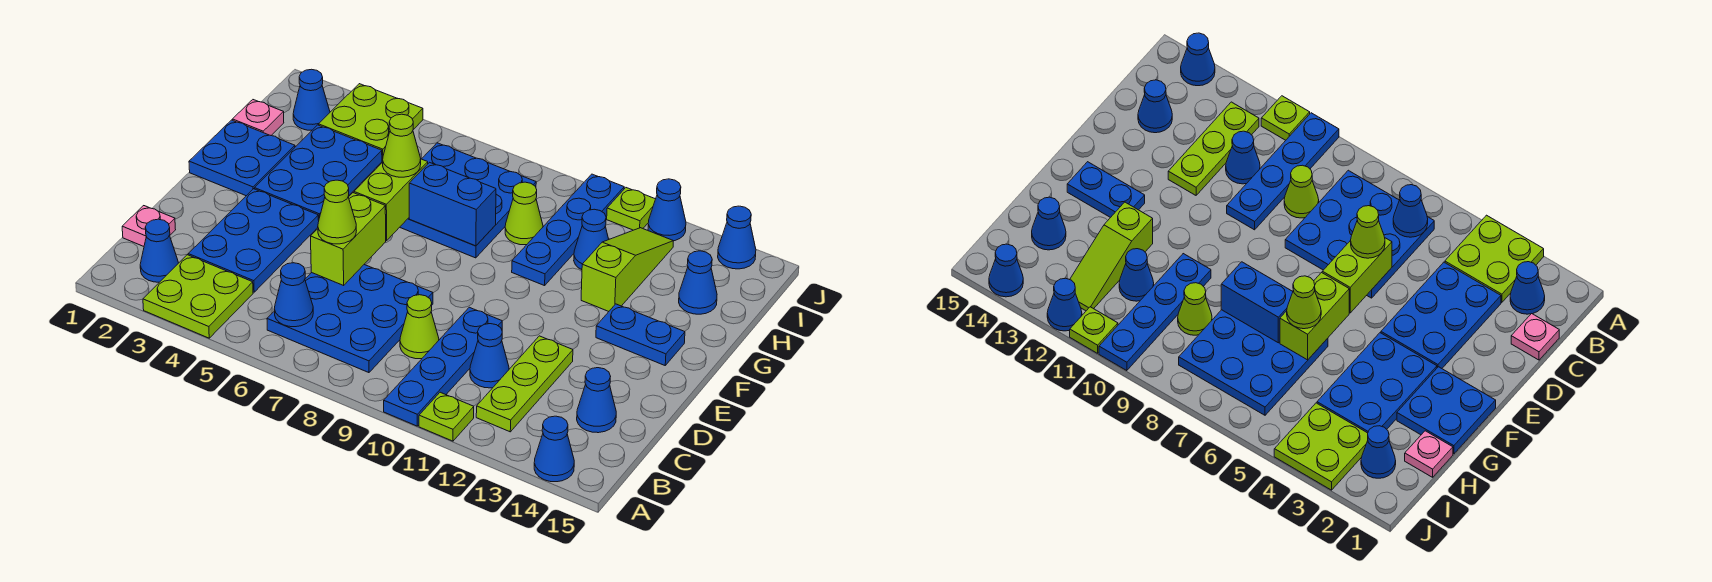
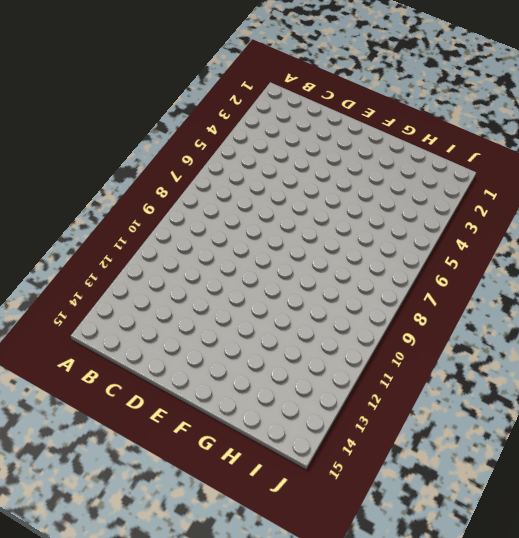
none -> lime 2x2 plate [143,255,253,338]
none -> blue 1x4 plate [384,307,502,426]
none -> lime 1x1 plate [419,392,474,441]
none -> blue 1x1 cone [534,416,574,482]

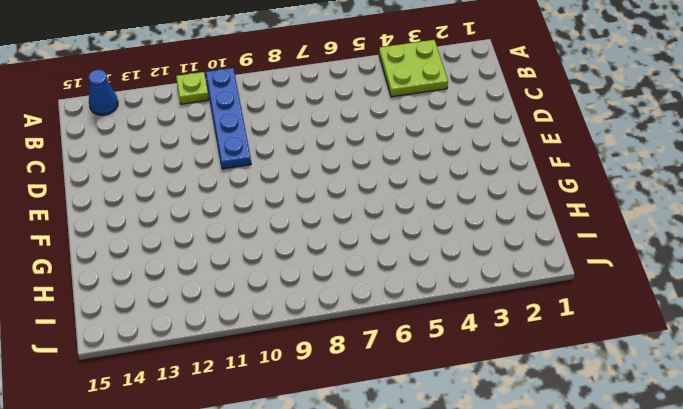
none -> blue 1x1 cone [140,219,178,282]
none -> blue 3x3 plate [267,265,433,373]
none -> lime 1x3 plate [476,336,573,432]
none -> pink 1x1 plate [122,206,176,246]

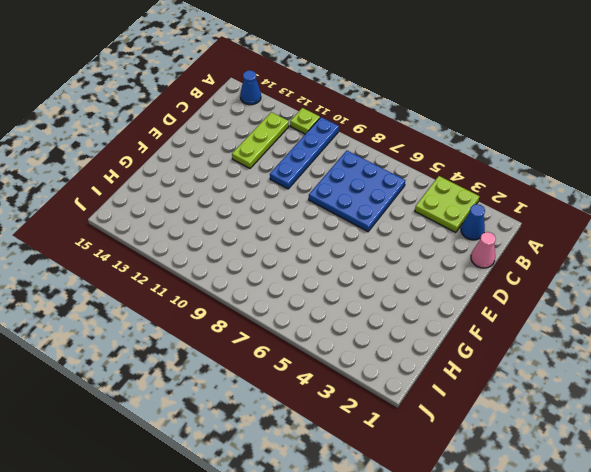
pink 1x1 cone [471,232,496,268] -> pink 1x1 plate [122,206,176,246]
none -> blue 2x3 plate [188,189,319,292]
none -> lime 1x1 cone [400,295,439,359]
none -> blue 1x1 cone [470,324,509,388]
none -> blue 1x1 cone [577,368,616,433]

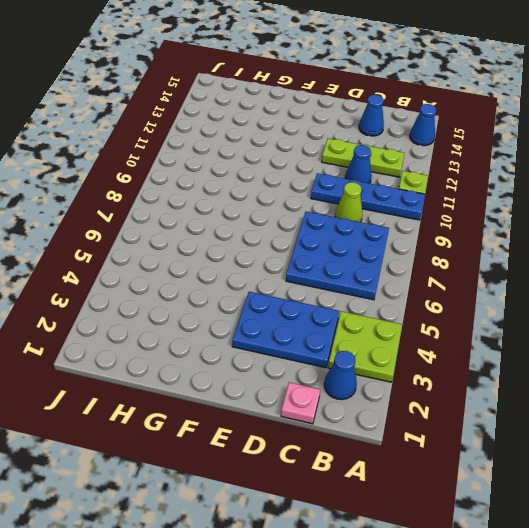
none -> blue 2x2 plate [189,120,295,196]
none -> blue 2x3 plate [255,125,382,220]
none -> blue 1x2 plate [596,304,685,365]
none -> blue 3x3 plate [400,143,536,258]

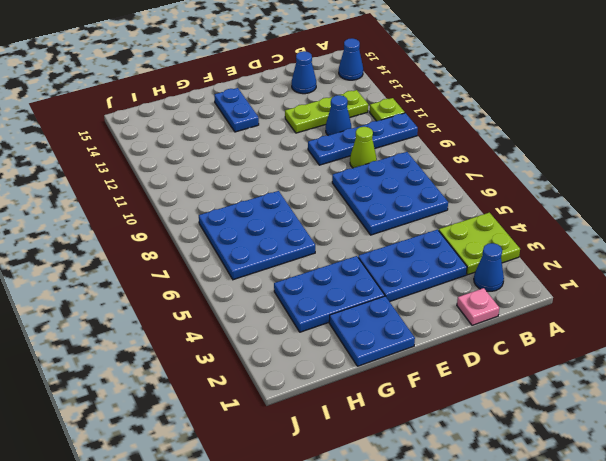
none -> blue 1x4 plate [512,174,624,286]
none -> lime 1x3 slope [581,228,673,311]
none -> pink 1x1 plate [232,100,284,135]
none -> lime 1x1 cone [505,182,543,245]

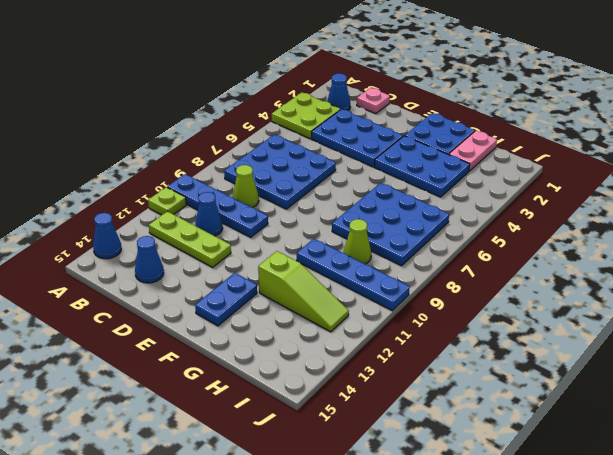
pink 1x2 plate [449,131,497,171] -> pink 1x1 plate [232,100,284,135]
none -> blue 1x1 cone [574,209,609,270]
none -> blue 1x1 cone [679,251,717,314]
none -> blue 1x1 cone [293,69,330,130]
none -> lime 2x2 plate [319,84,423,161]

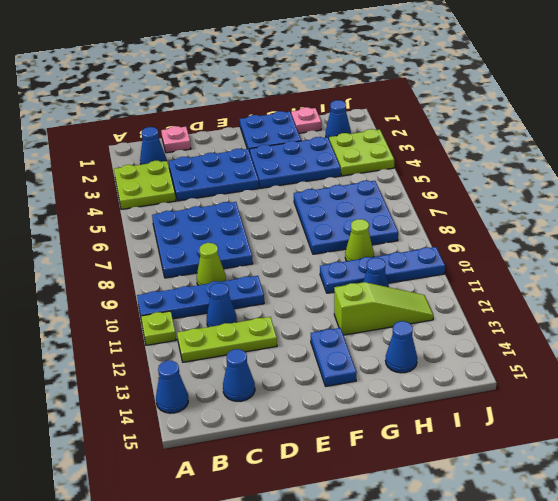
none -> lime 1x1 plate [606,188,655,230]
none -> blue 1x1 cone [648,179,686,241]
none -> blue 1x1 cone [718,206,756,269]
none -> blue 1x1 cone [274,263,313,327]

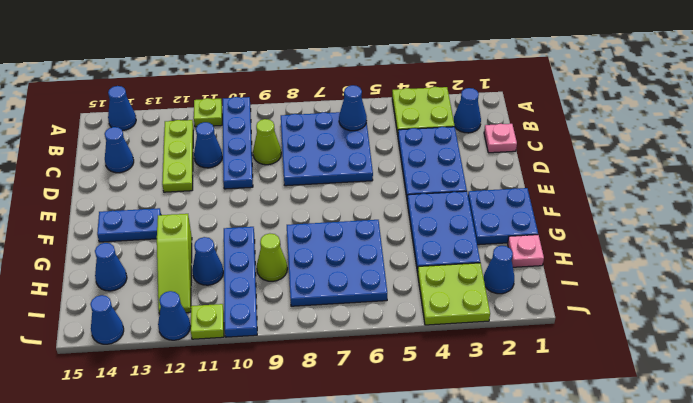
none -> lime 1x2 brick [311,193,386,285]
none -> lime 1x2 brick [354,159,428,241]
none -> blue 1x2 brick [409,162,496,246]
none -> lime 1x1 cone [318,180,356,244]

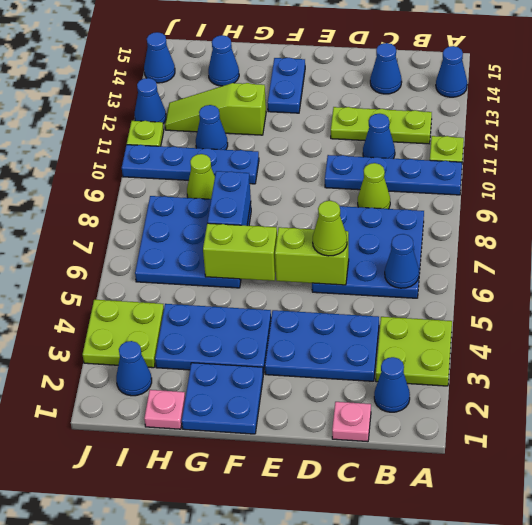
none -> lime 1x1 cone [383,114,421,177]

